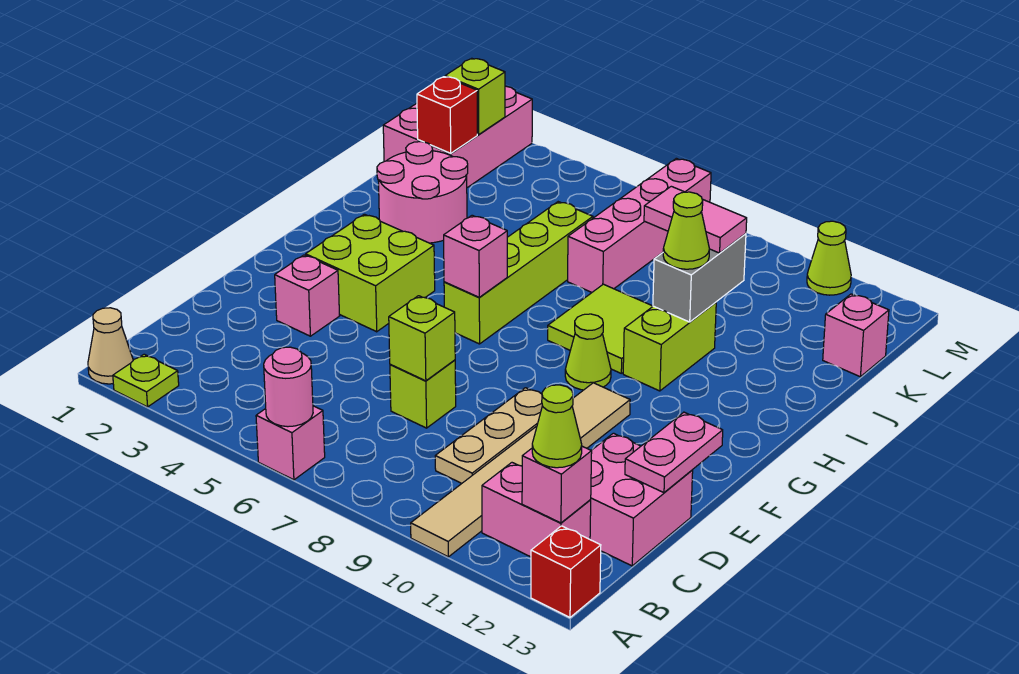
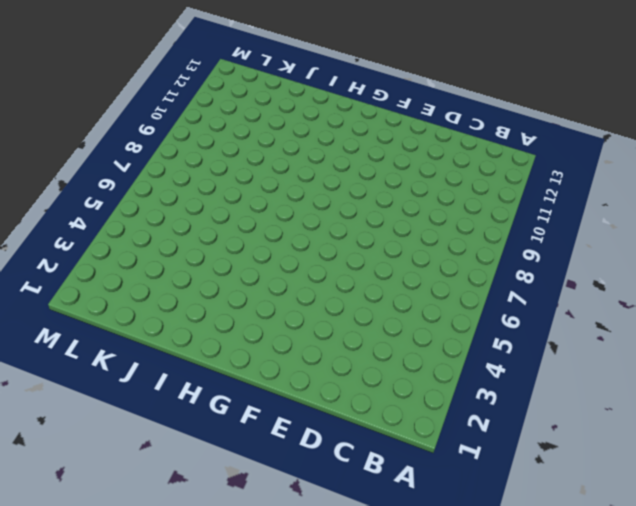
none -> tan 1x1 cone [88,308,133,384]
none -> lime 1x1 plate [113,354,179,407]
none -> pink 1x1 brick [256,406,325,480]
none -> tan 1x6 tile [411,383,630,557]

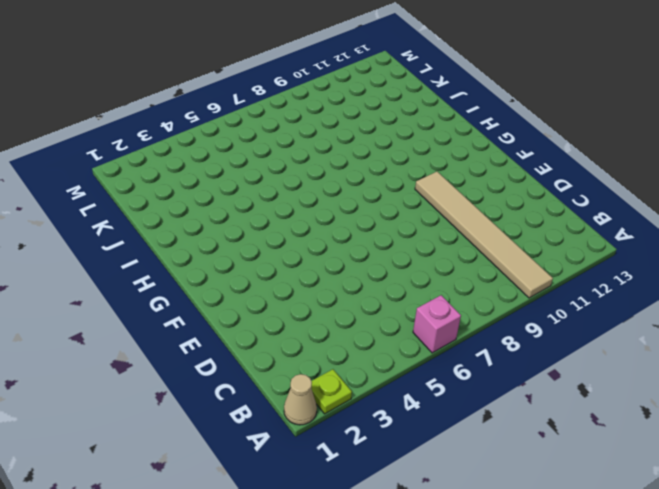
none -> red 1x1 brick [531,526,601,617]
none -> pink 1x2 brick [482,463,591,557]
none -> tan 1x3 plate [435,388,543,484]
none -> pink 2x2 brick [590,433,693,566]

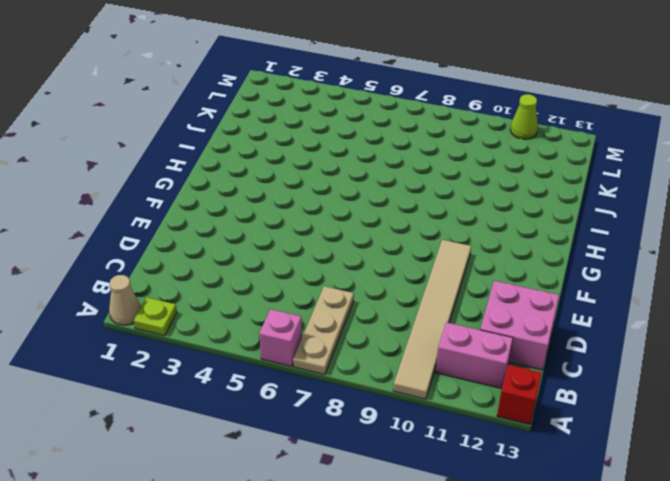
tan 1x3 plate [293,286,354,375] -> tan 1x3 plate moved to [435,388,543,484]
none -> lime 1x1 brick [390,360,456,428]
none -> pink 1x1 brick [275,255,340,336]
none -> lime 2x2 brick [306,214,435,332]
none -> lime 1x4 brick [444,202,593,344]

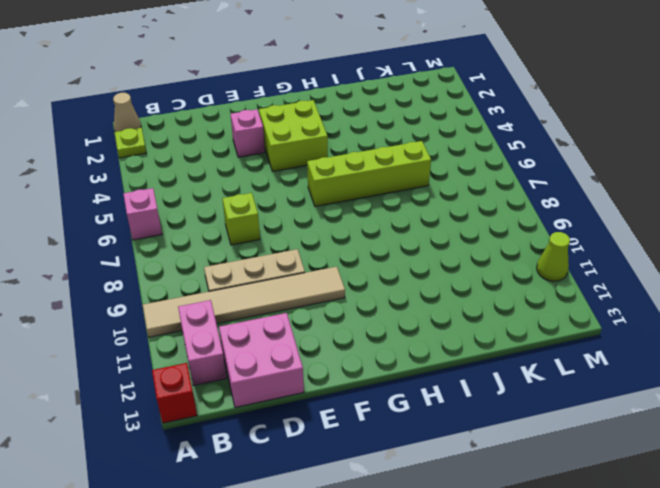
none -> lime 1x1 cone [565,314,611,390]
none -> lime 2x2 tile [548,284,653,373]
none -> lime 1x2 brick [623,302,716,391]
none -> pink 2x2 round brick [377,142,468,243]

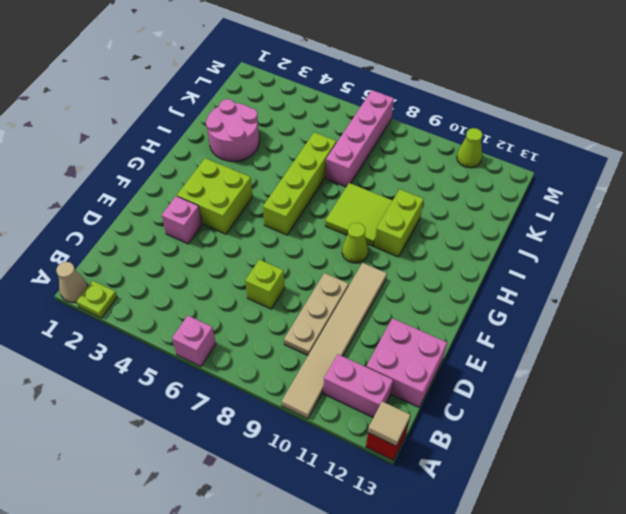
tan 1x1 tile [368,401,410,446] -> none
none -> pink 2x3 brick [383,86,532,188]
none -> pink 1x1 brick [823,294,889,377]
none -> pink 1x1 round brick [264,347,313,427]
none -> pink 1x1 brick [522,446,592,523]

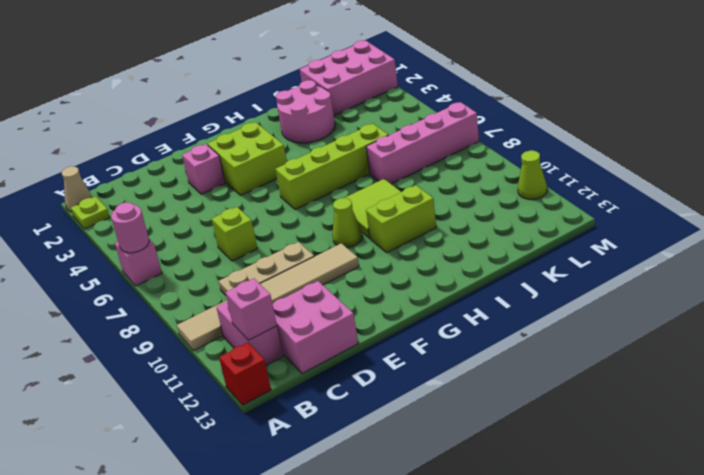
none -> pink 1x1 brick [823,294,889,377]
none -> lime 1x1 brick [389,296,455,381]
none -> pink 1x2 plate [625,412,723,493]
none -> pink 1x1 brick [444,215,507,297]

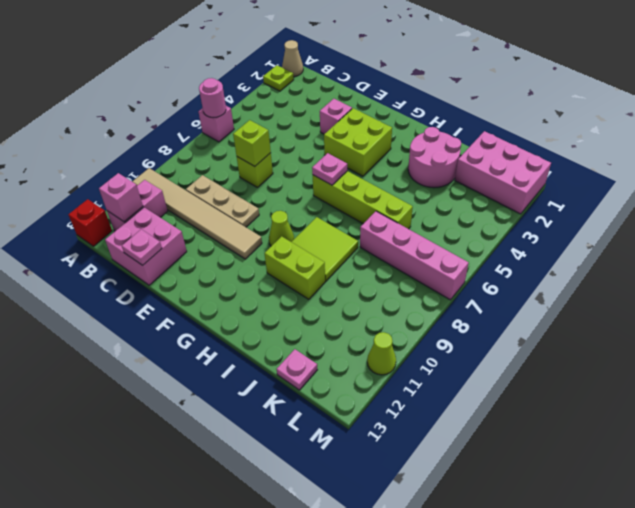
pink 1x1 plate [122,229,162,265] -> pink 1x2 plate [625,412,723,493]
pink 1x1 plate [312,153,347,185] -> pink 1x1 brick [444,215,507,297]
pink 1x1 plate [277,349,317,390] -> pink 1x1 brick [823,294,889,377]
none -> grey 1x2 brick [653,234,746,322]
none -> red 1x1 brick [417,77,477,153]
none -> lime 1x1 brick [445,58,505,134]
none -> lime 1x1 cone [532,385,582,468]

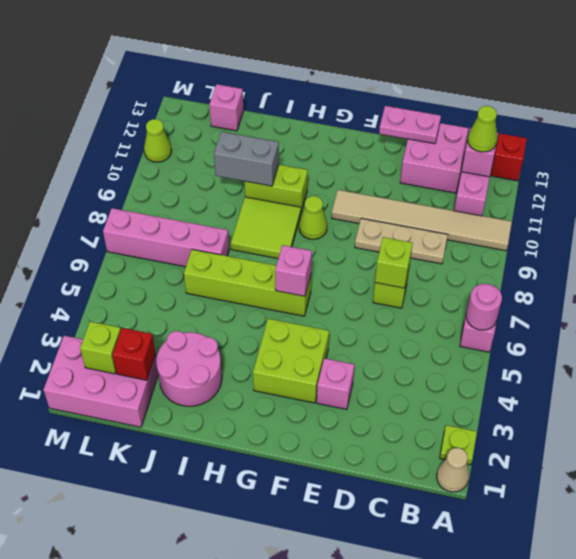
none -> lime 1x1 cone [663,192,709,269]
none -> pink 1x2 tile [644,186,747,253]

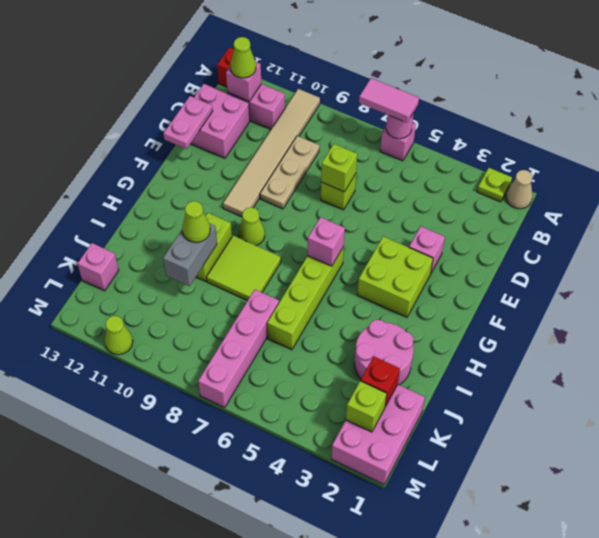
pink 1x2 tile [359,78,419,123] -> pink 1x2 tile moved to [644,186,747,253]

